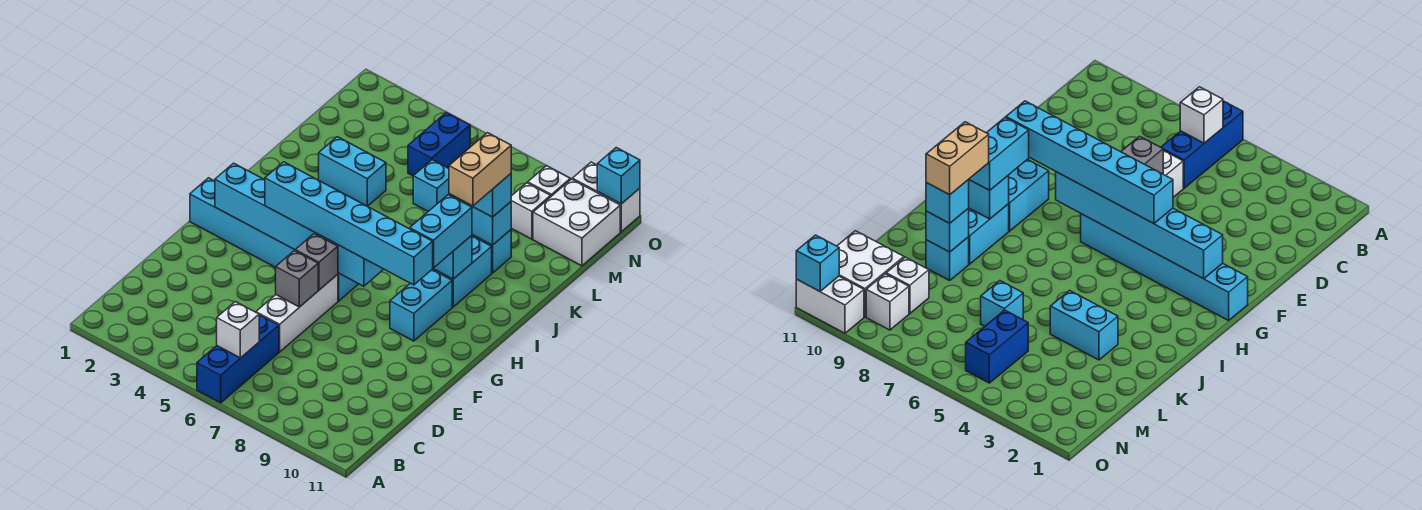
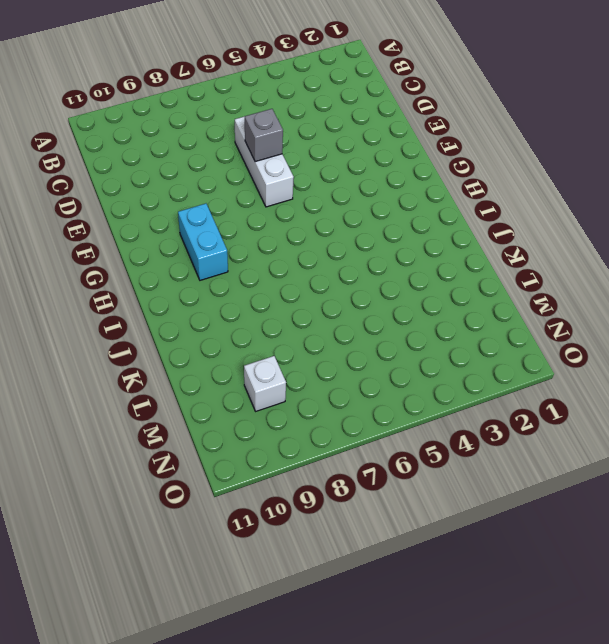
none -> blue 1x3 brick [197,315,279,403]
none -> cyan 1x6 brick [190,178,358,301]
none -> cyan 1x2 brick [432,236,492,307]

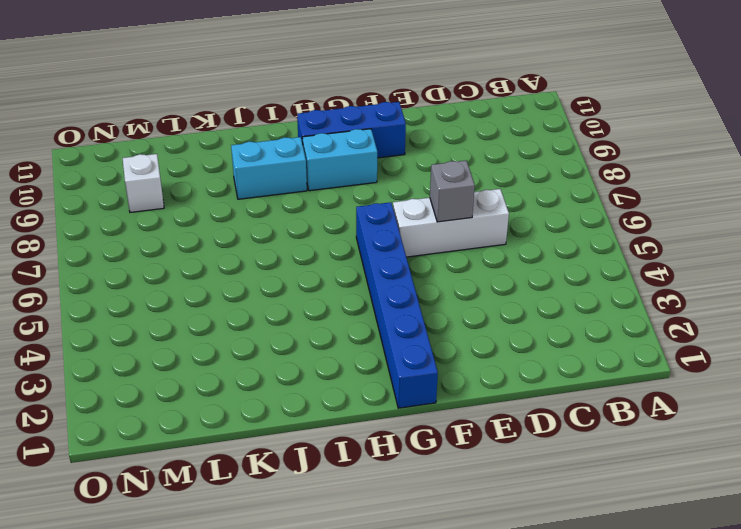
blue 1x3 brick [297,102,406,158] -> blue 1x3 brick moved to [197,315,279,403]
blue 1x6 brick [356,202,438,408] -> cyan 1x6 brick [190,178,358,301]
none -> cyan 1x2 brick [319,137,386,206]
none -> cyan 1x1 brick [472,230,511,273]
none -> cyan 1x1 brick [413,160,456,211]

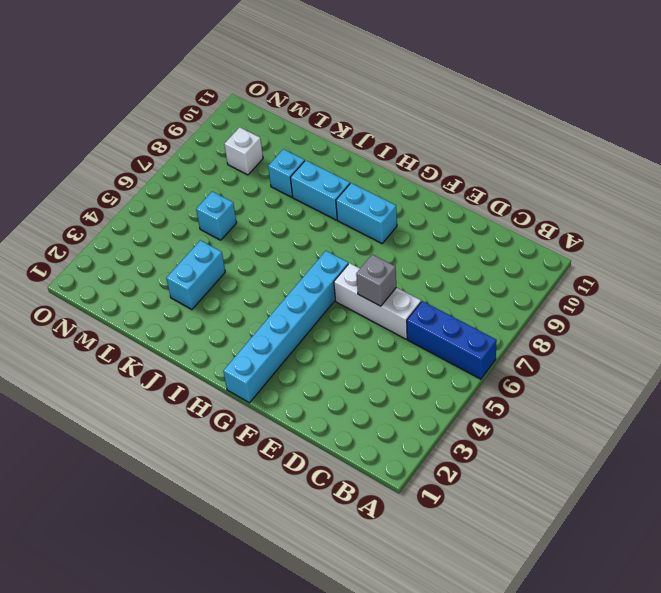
none -> blue 1x2 brick [408,112,470,176]
none -> white 2x2 brick [533,179,620,266]
none -> white 1x1 brick [528,166,570,196]

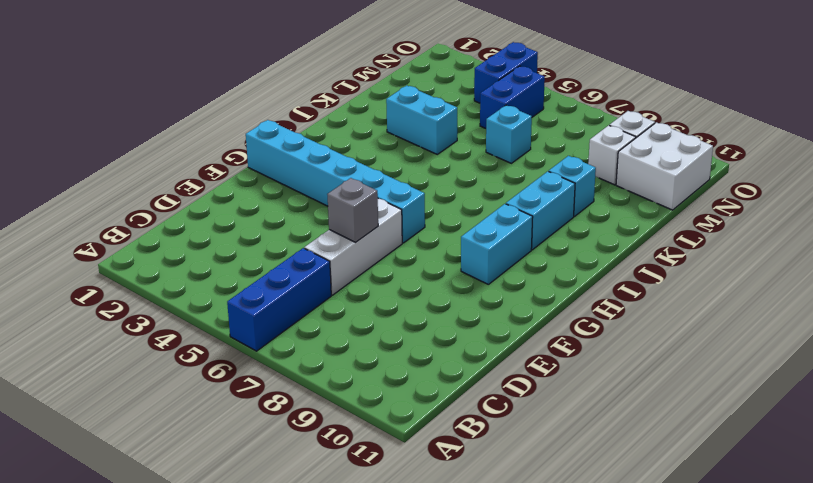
blue 1x2 brick [474,42,538,103] -> none
none -> white 1x2 brick [572,162,640,232]
none -> white 1x1 brick [217,302,259,358]
none -> grey 1x1 brick [295,234,338,290]

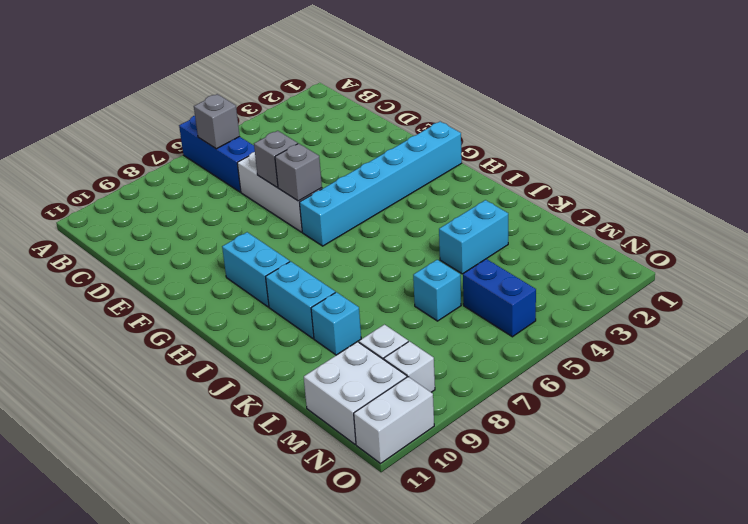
grey 1x1 brick [194,94,240,149] -> white 1x1 brick [217,302,259,358]
none -> cyan 1x6 brick [215,163,383,286]
none -> cyan 1x1 brick [433,235,472,279]
none -> cyan 1x1 brick [469,202,511,245]

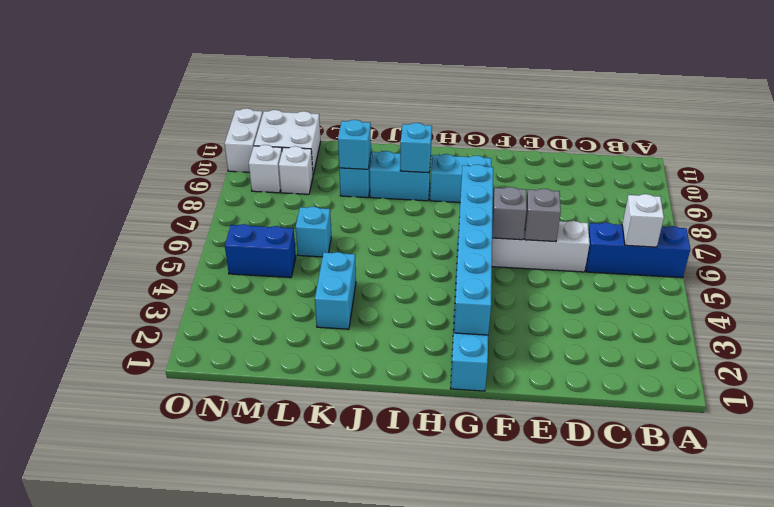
none -> cyan 1x1 brick [597,148,640,204]
none -> cyan 1x6 brick [265,162,433,285]
none -> cyan 1x2 brick [410,195,472,268]

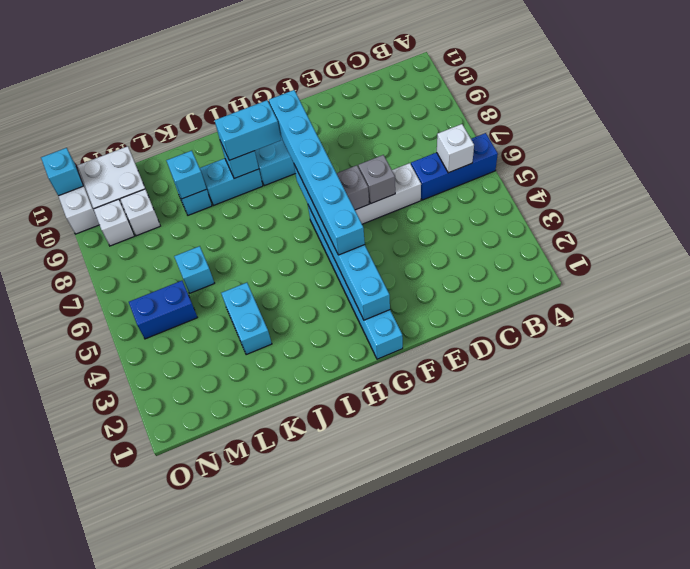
none -> cyan 1x1 brick [469,174,511,217]
none -> tan 1x2 brick [449,133,511,206]

